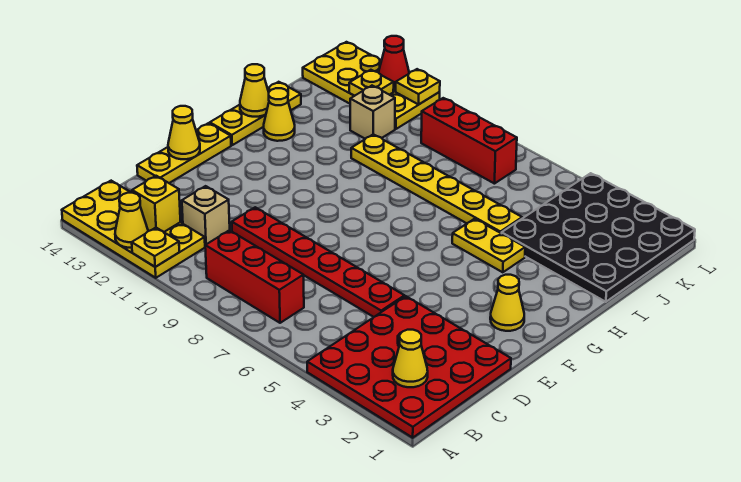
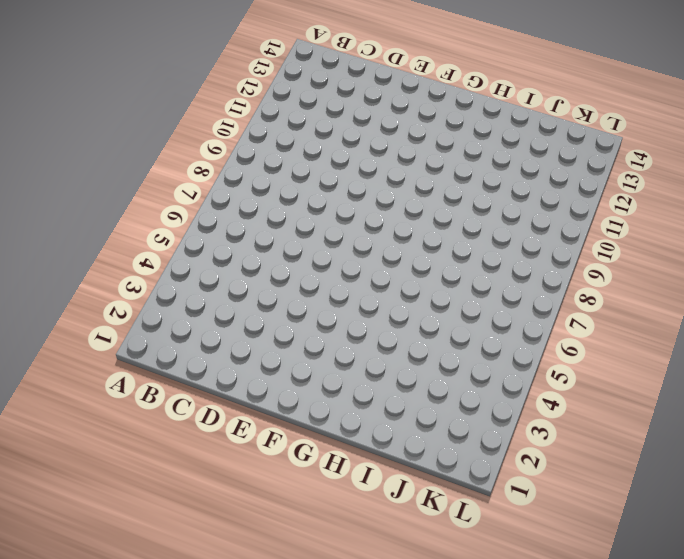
none -> red 4x4 plate [307,296,511,438]
none -> yellow 2x4 plate [62,181,205,278]
none -> red 1x3 brick [205,230,304,323]

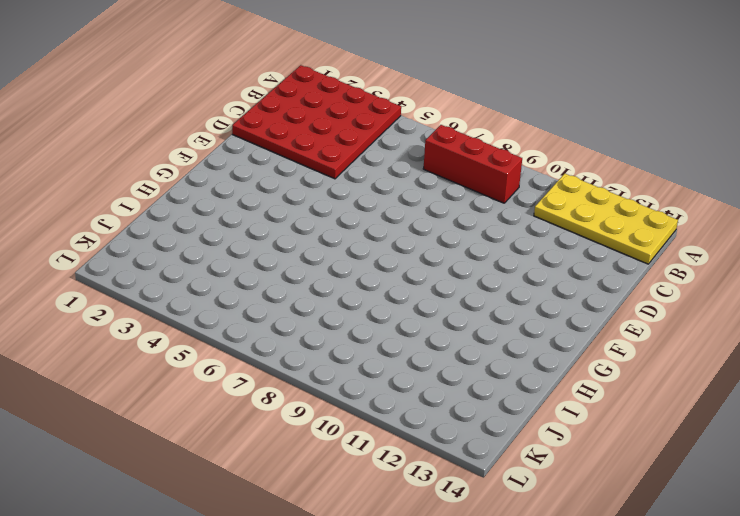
none -> tan 1x1 brick [182,186,230,245]
none -> red 1x6 plate [232,207,404,317]
none -> yellow 1x3 plate [137,123,231,183]

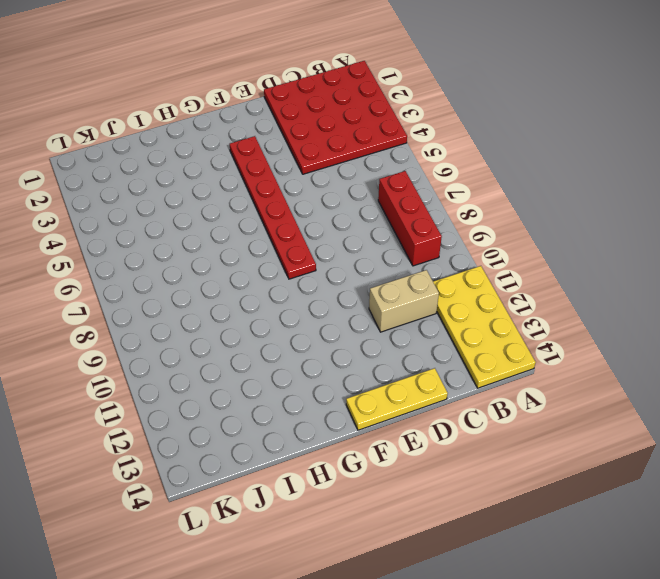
tan 1x2 brick [369,270,439,332] -> tan 1x1 brick [182,186,230,245]
red 1x6 plate [230,136,316,279] -> red 1x6 plate moved to [232,207,404,317]
none -> yellow 1x1 cone [490,275,524,331]
none -> yellow 1x3 plate [210,82,301,145]
none -> yellow 1x2 plate [452,219,525,272]

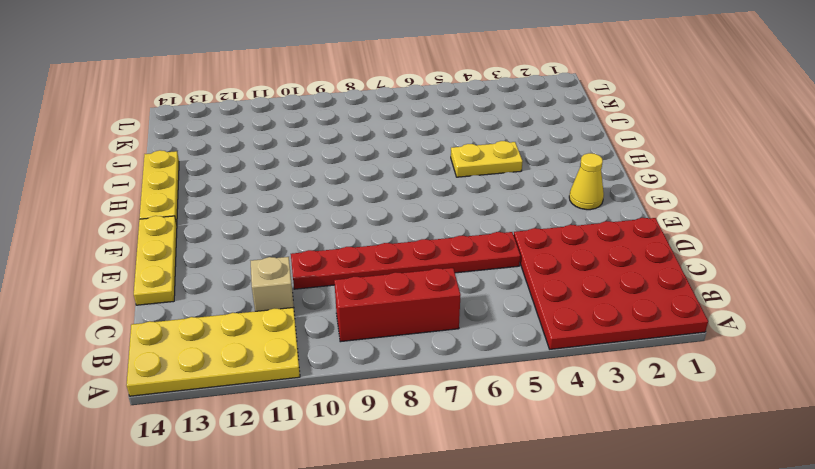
none -> yellow 1x1 cone [264,88,295,141]
none -> black 4x4 plate [502,173,695,302]
none -> yellow 1x6 plate [351,134,522,233]

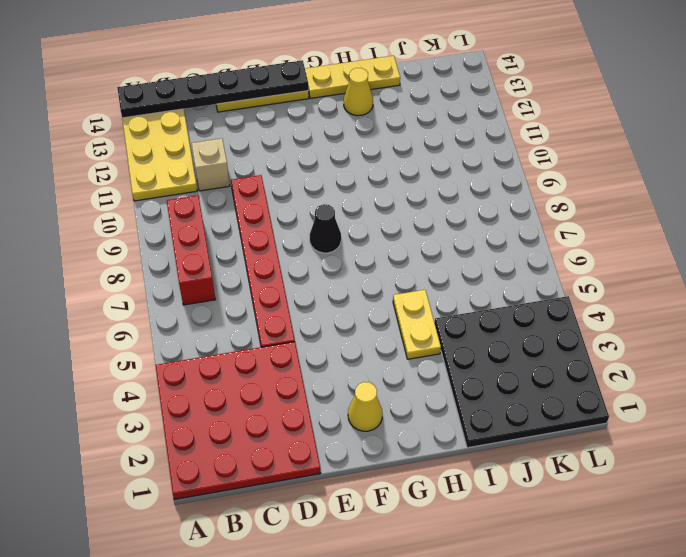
black 1x6 plate [117,60,308,118] -> yellow 1x1 cone [168,106,200,159]
black 1x1 cone [310,204,341,253] -> none
none -> yellow 1x6 plate [351,134,522,233]
none -> tan 1x1 brick [350,86,395,139]
none -> red 1x3 brick [421,98,517,184]

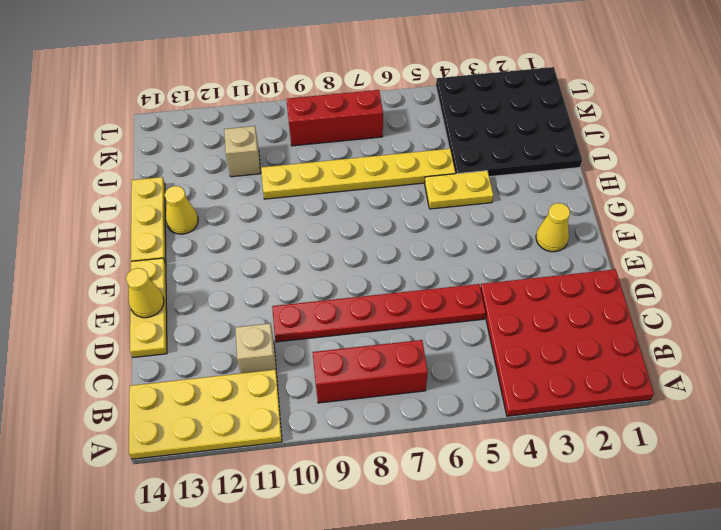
none -> yellow 2x4 plate [303,42,440,129]
none -> yellow 1x1 plate [132,228,179,267]
none -> yellow 1x1 cone [115,193,148,248]

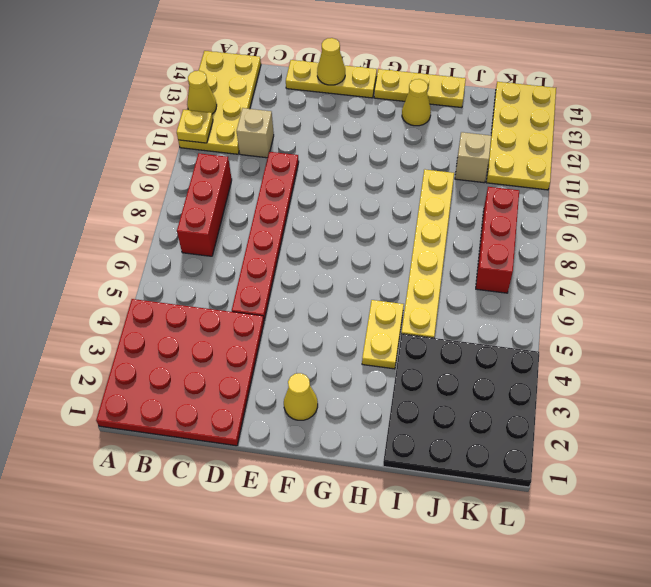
none -> yellow 1x1 cone [393,330,428,387]
none -> yellow 1x1 brick [132,176,180,232]
none -> yellow 1x1 cone [240,64,269,117]

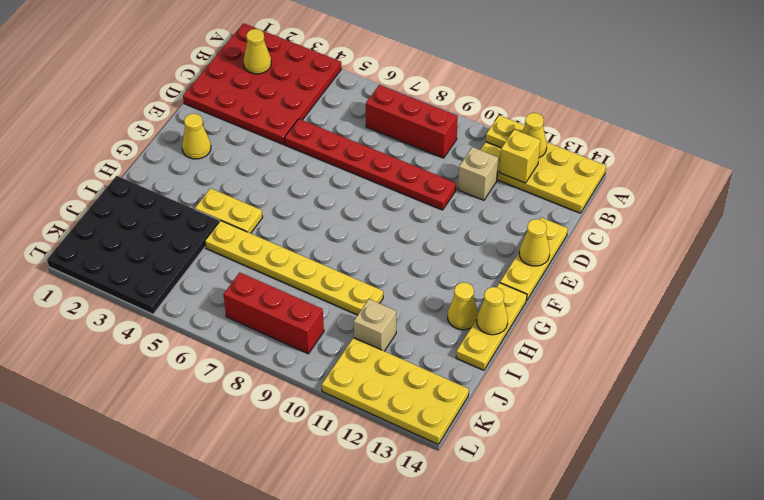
none -> yellow 1x1 plate [349,70,394,96]
none -> yellow 1x1 plate [396,69,440,104]
none -> red 1x1 cone [379,36,409,88]

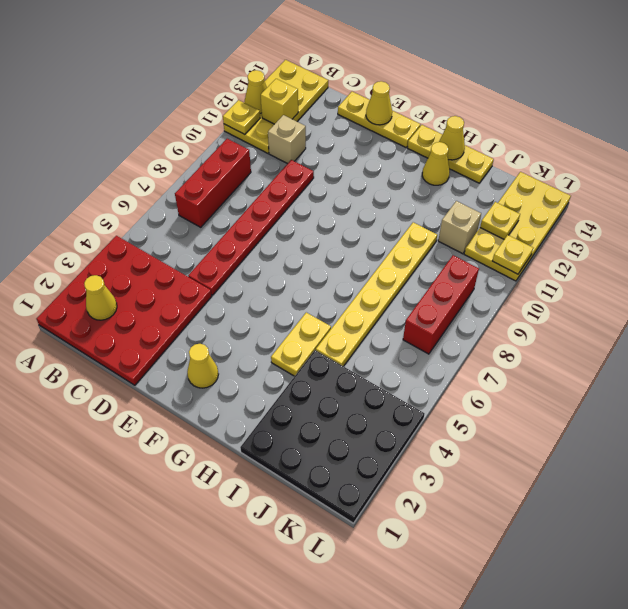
none -> red 1x1 cone [379,36,409,88]

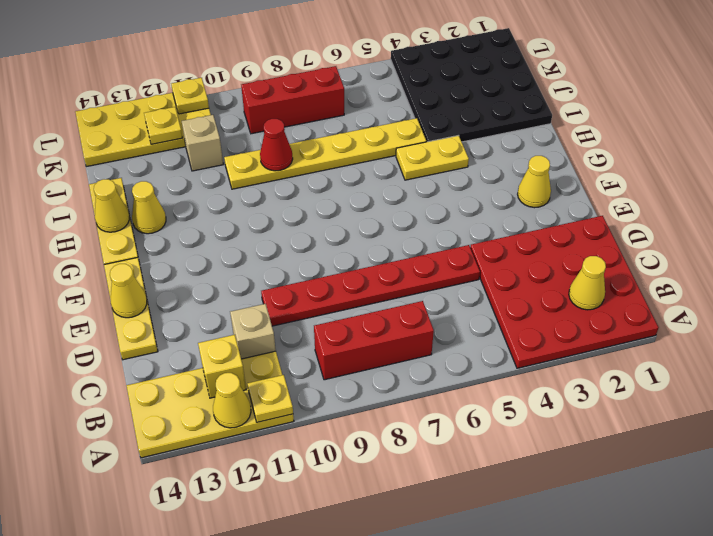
red 1x1 cone [260,119,293,171] -> red 1x1 cone moved to [379,36,409,88]

